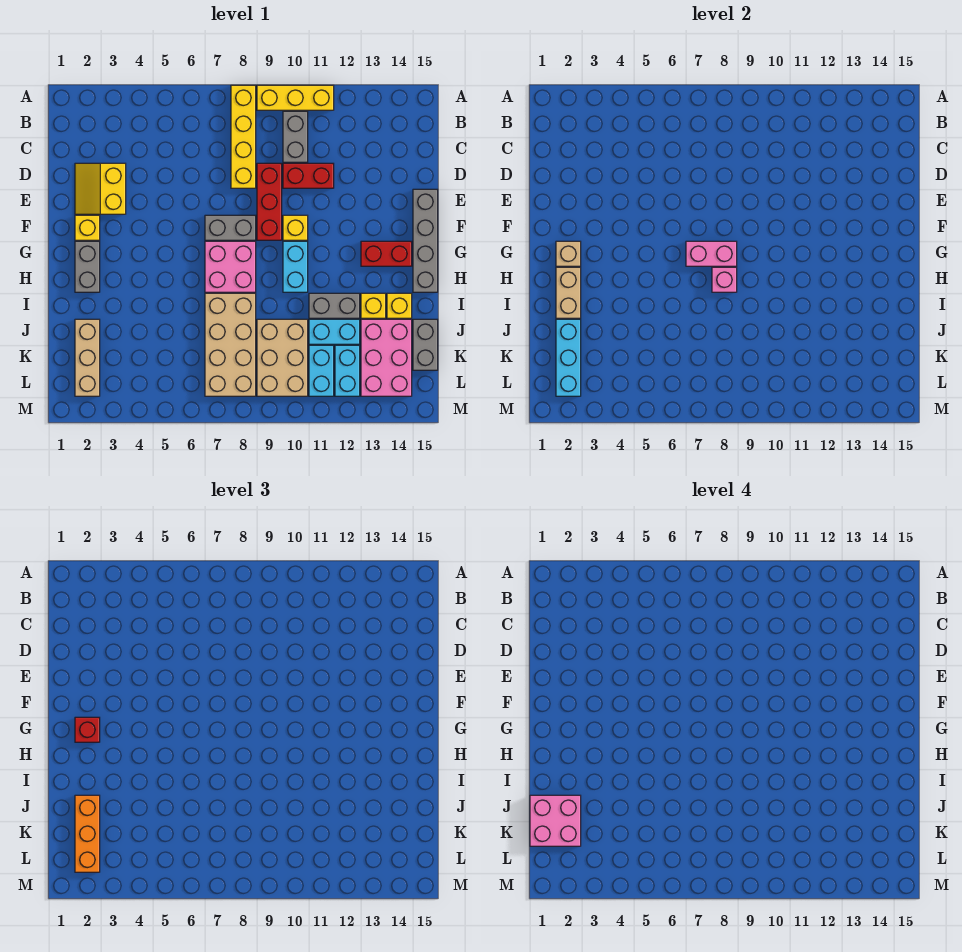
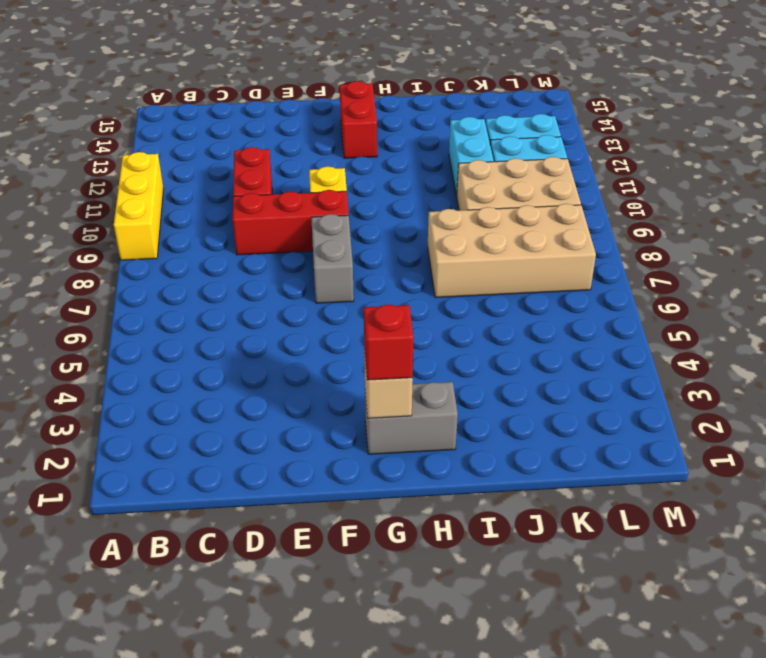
none -> yellow 1x4 brick [231,85,256,188]
none -> grey 1x2 brick [283,111,308,162]
none -> yellow 2x2 slope [75,163,126,214]
none -> grey 1x4 brick [413,189,438,292]

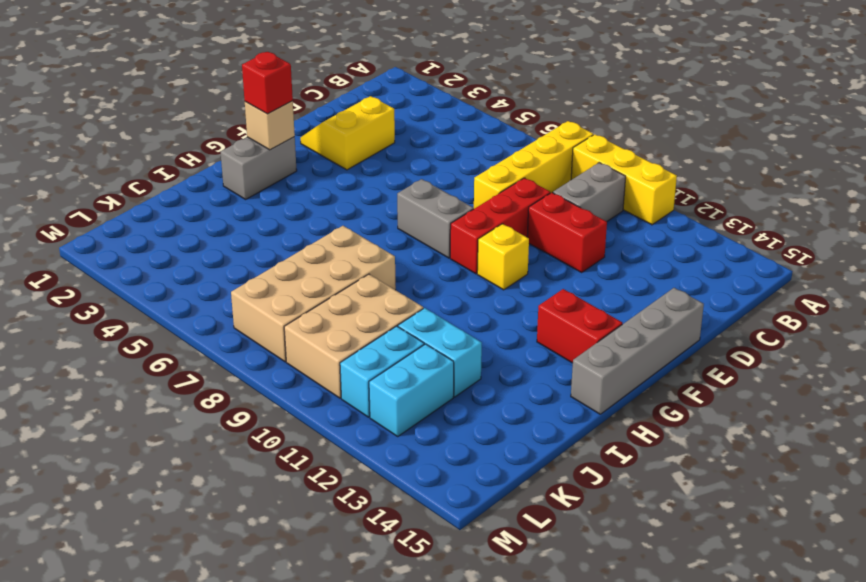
none -> yellow 1x1 brick [75,215,100,240]
none -> pink 2x2 brick [205,241,256,292]
none -> cyan 1x2 brick [283,241,308,292]
none -> grey 1x2 brick [309,293,360,318]

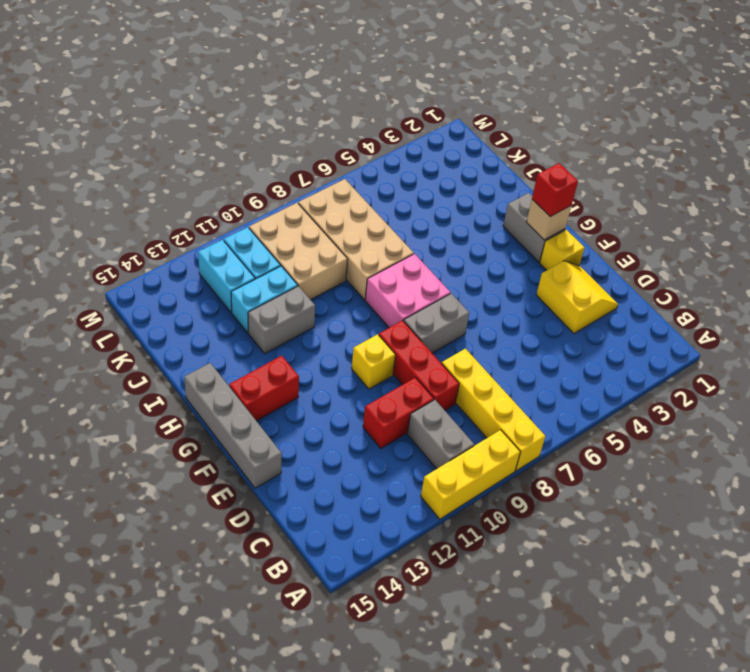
none -> cyan 1x2 brick [283,241,308,292]
none -> yellow 1x1 brick [361,293,386,318]
none -> yellow 1x1 brick [387,293,412,318]
none -> tan 1x3 brick [75,319,100,396]

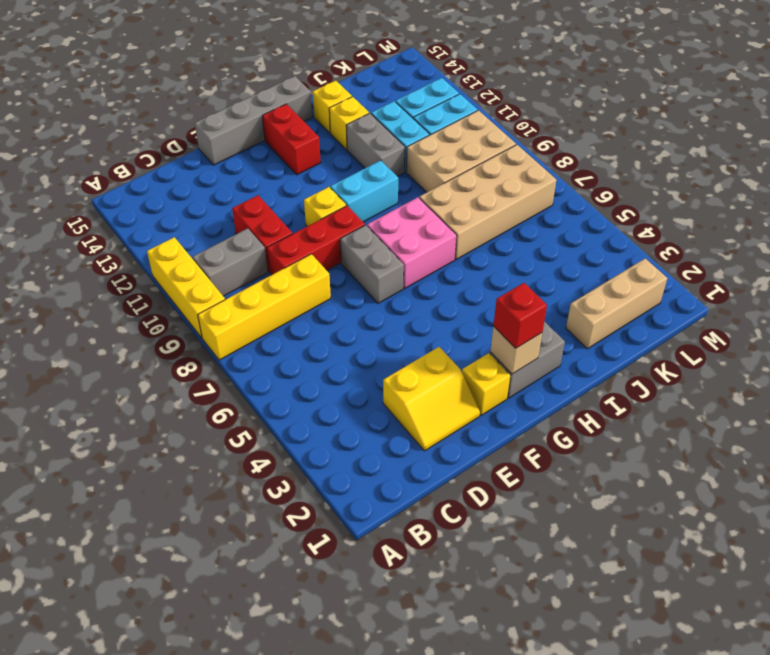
none -> pink 2x3 brick [361,319,412,396]
none -> grey 1x2 brick [413,319,438,370]
none -> pink 1x2 brick [686,241,737,266]
none -> tan 1x2 brick [556,267,581,318]

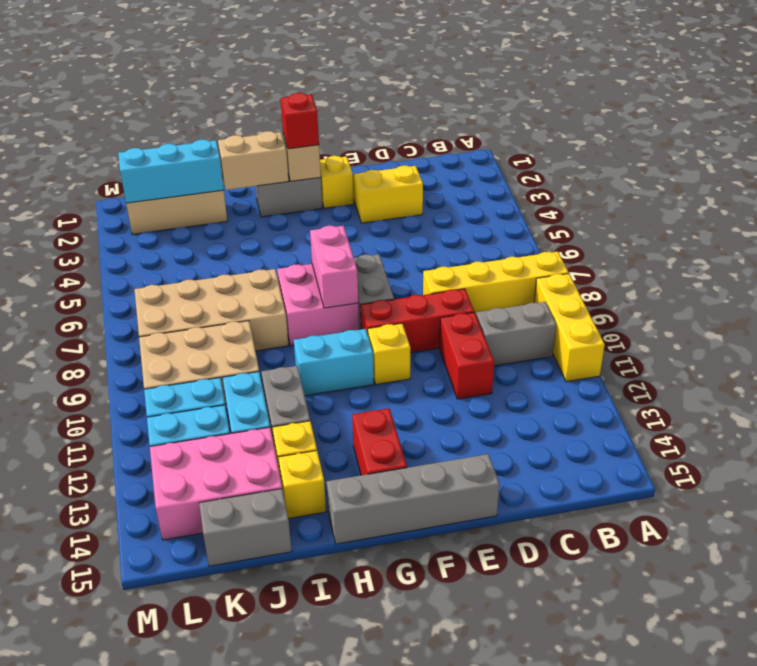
none -> pink 1x1 brick [712,267,737,292]
none -> orange 1x3 brick [75,795,100,872]
none -> pink 2x2 brick [530,795,581,846]

